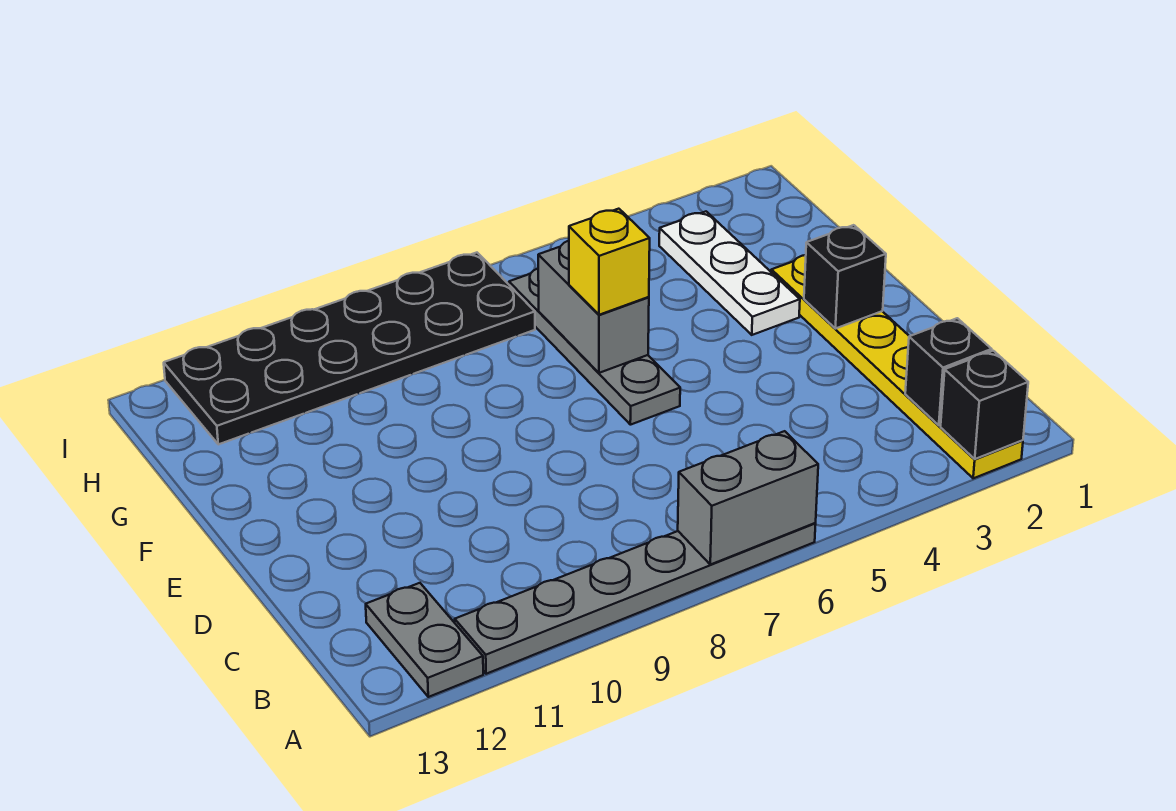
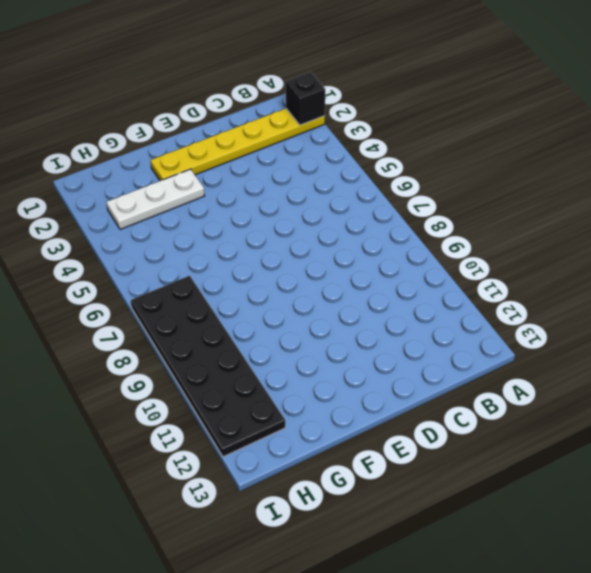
none -> grey 1x6 plate [455,523,816,674]
none -> grey 1x2 plate [366,583,483,697]
none -> grey 1x4 plate [509,268,680,425]

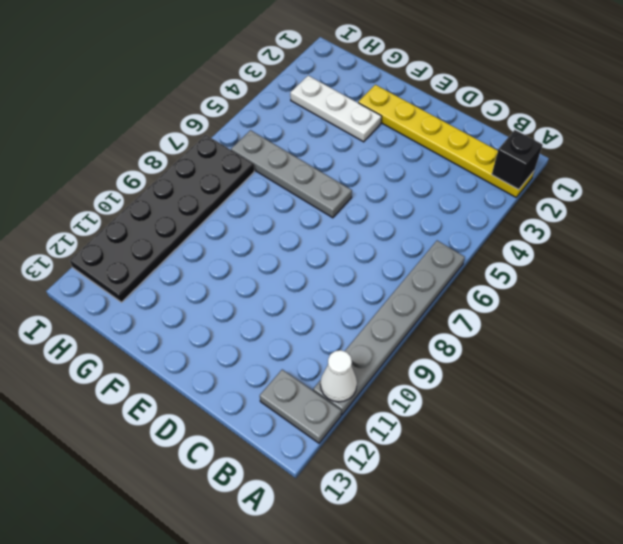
white 1x1 cone [320,350,357,402] -> none
none -> grey 1x2 brick [678,431,818,565]
none -> black 1x1 brick [905,318,992,425]
none -> black 1x1 brick [804,225,886,329]

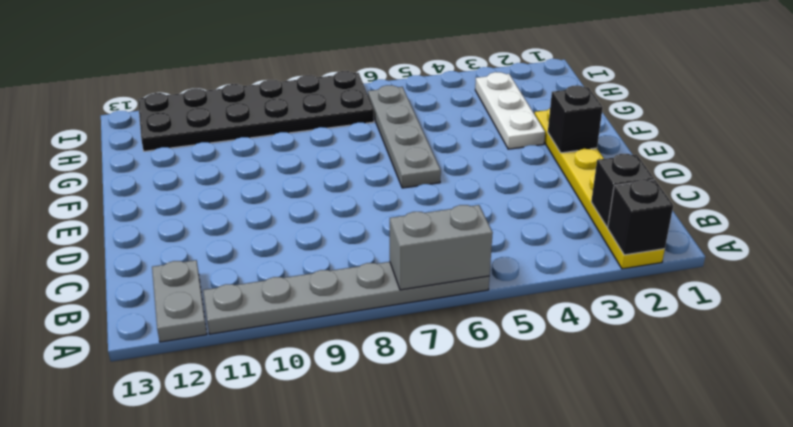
none -> grey 1x2 brick [538,241,649,373]
none -> yellow 1x1 brick [569,209,650,315]

